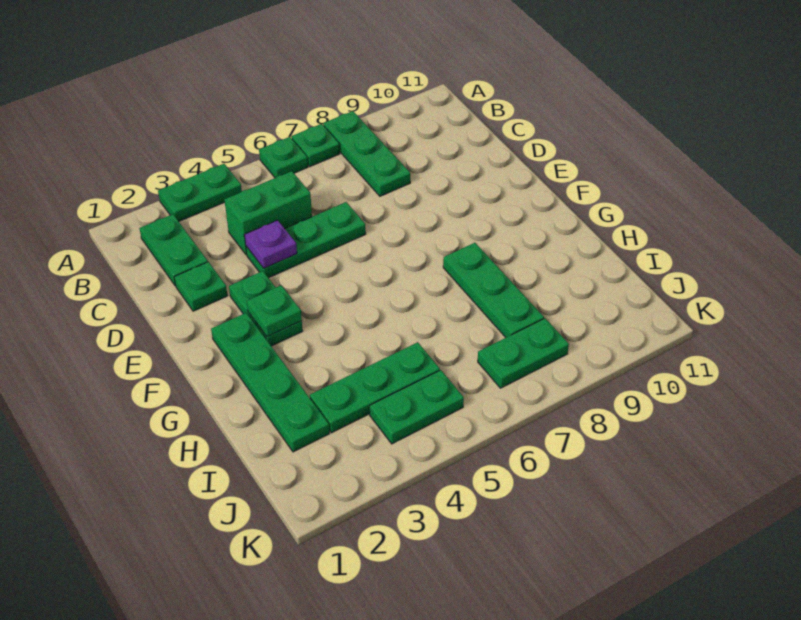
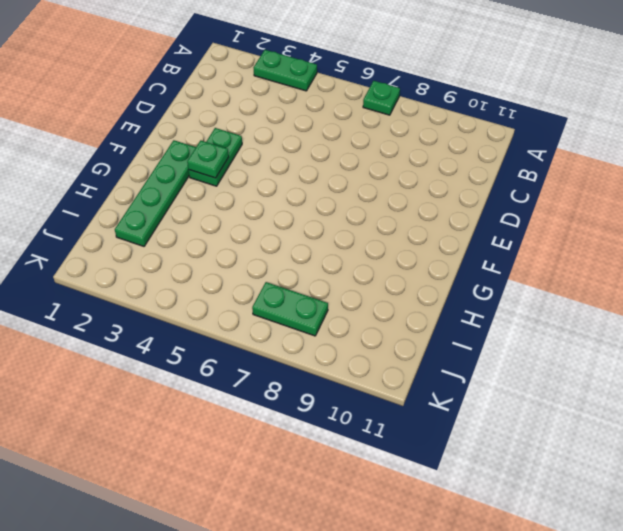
none -> green 1x1 plate [259,137,308,178]
none -> green 1x3 plate [323,111,410,196]
none -> green 1x2 plate [140,214,208,286]

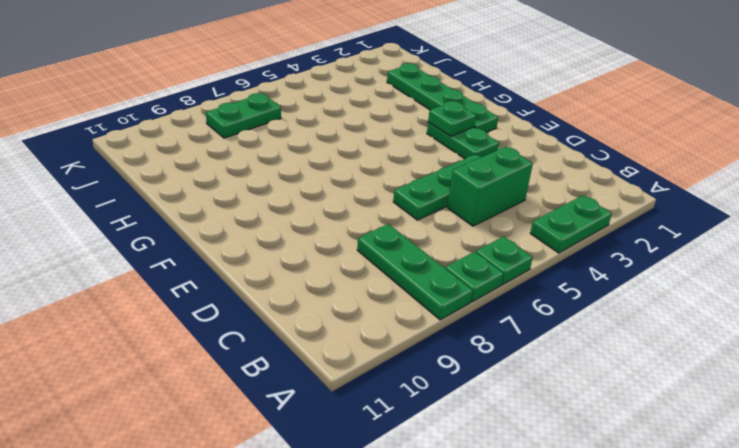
none -> green 1x2 plate [140,214,208,286]
none -> green 1x1 plate [174,262,228,311]
none -> green 1x3 plate [443,243,544,338]

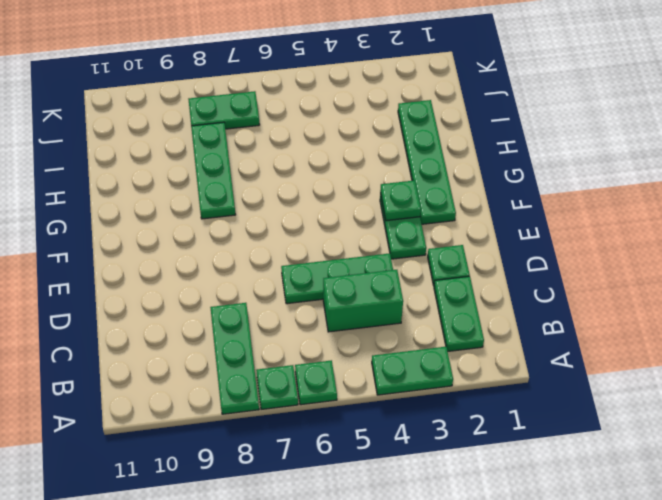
none -> green 1x3 plate [310,342,440,433]
none -> green 1x2 plate [370,370,464,444]
none -> purple 1x1 plate [244,220,297,268]

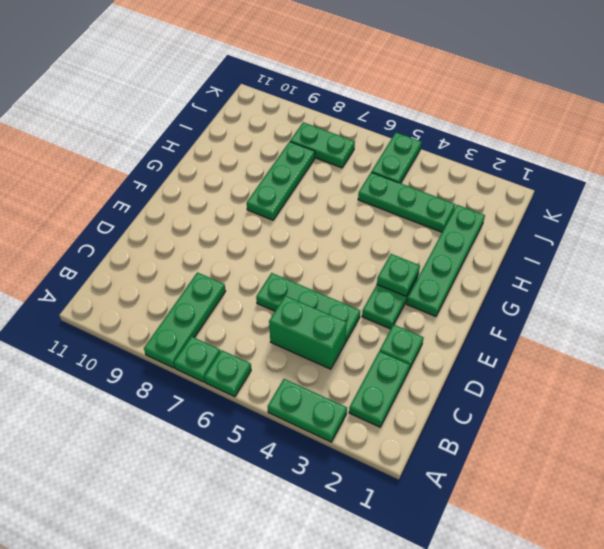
green 1x2 plate [372,133,422,183] -> green 1x2 plate turned to [370,370,464,444]
none -> purple 1x1 plate [244,220,297,268]

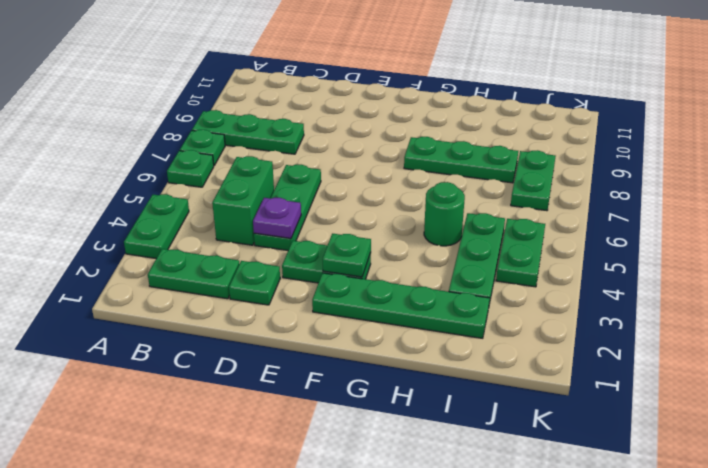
green 1x1 round brick [424,182,465,246] -> none

